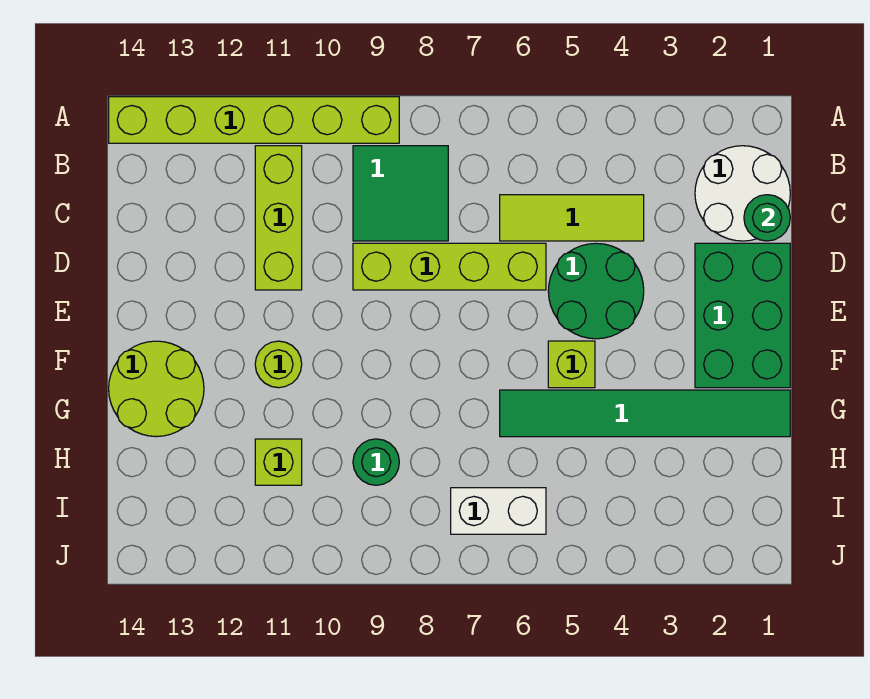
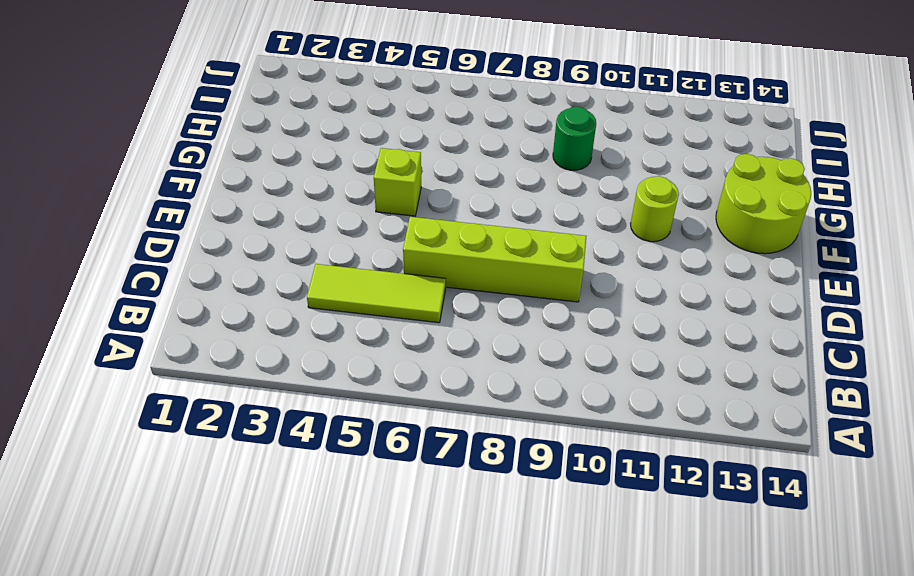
none -> lime 1x6 brick [109,97,399,143]
none -> white 2x2 round brick [695,146,790,241]
none -> green 2x2 tile [353,146,448,241]

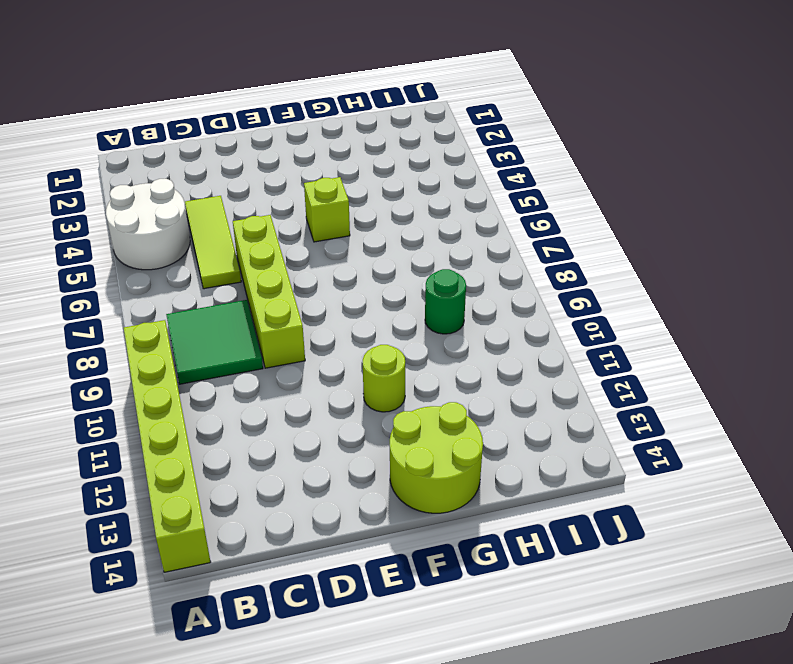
white 2x2 round brick [106,179,190,270] -> white 2x2 round brick moved to [695,146,790,241]
none -> lime 1x3 brick [255,146,302,290]
none -> green 2x3 brick [695,243,790,388]
none -> green 2x2 round brick [548,243,644,339]

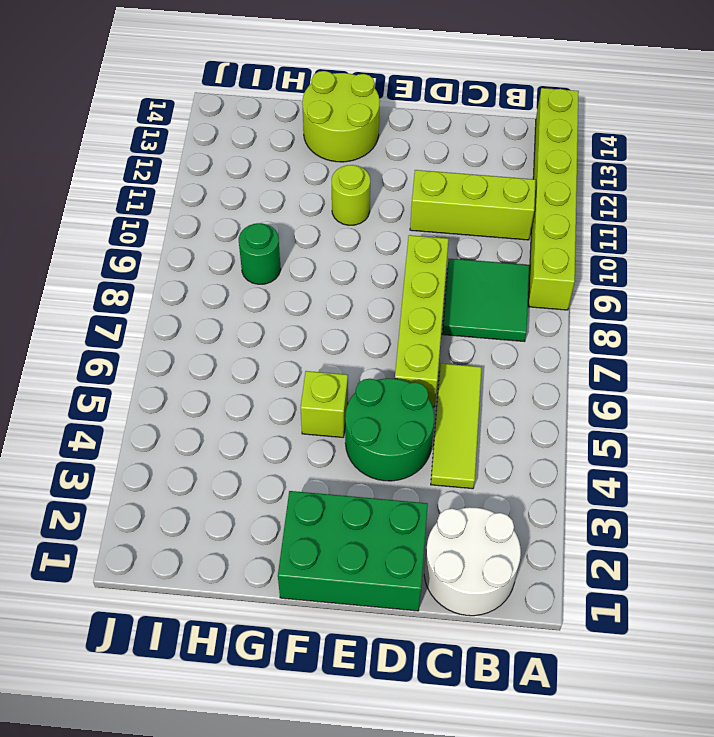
none -> green 1x6 tile [500,390,790,437]
none -> lime 1x1 brick [255,439,302,485]
none -> white 1x2 brick [451,488,546,534]

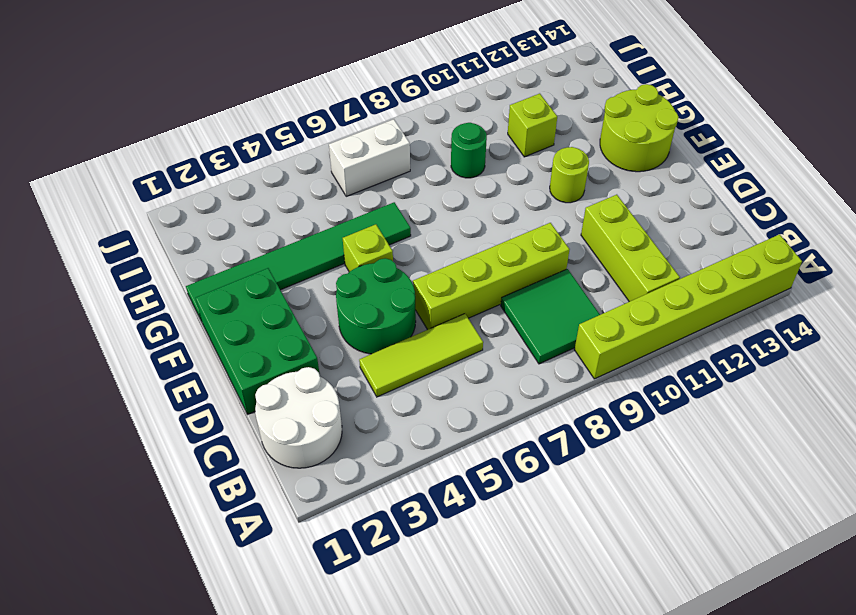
none -> green 1x1 round brick [744,195,790,241]

